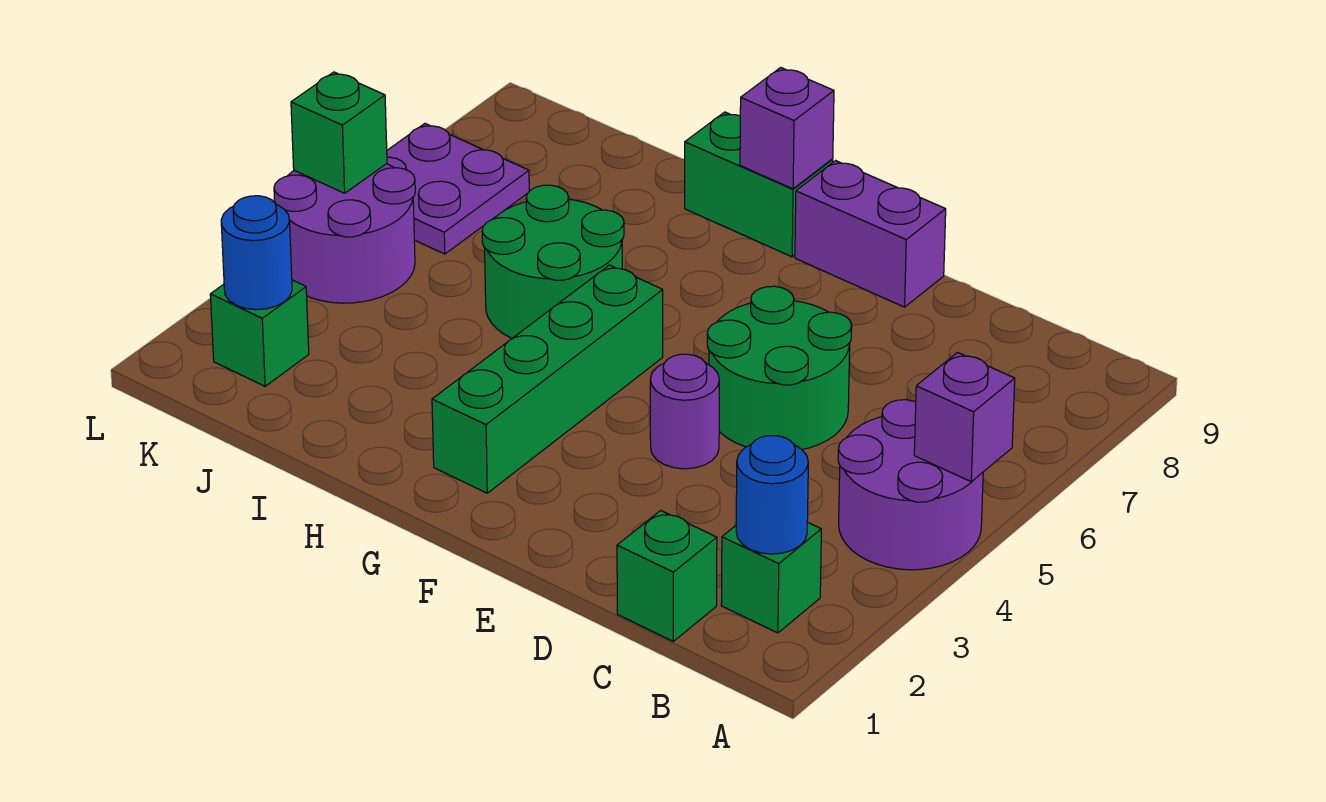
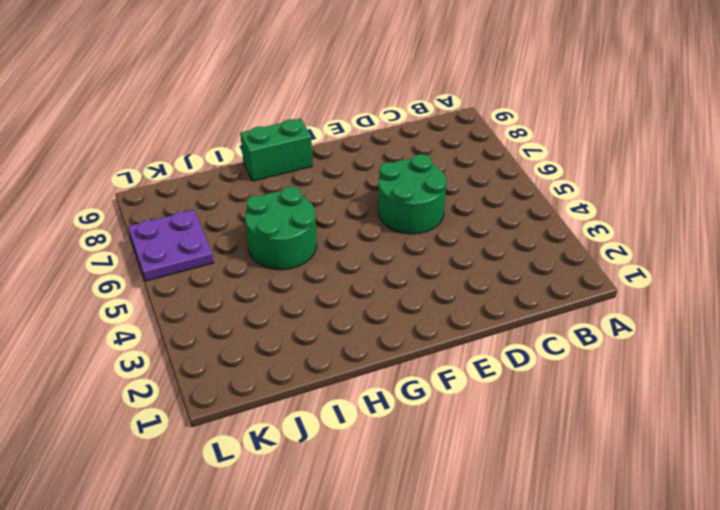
none -> purple 2x2 round brick [838,400,983,570]
none -> green 1x1 brick [721,522,821,633]
none -> green 1x1 brick [617,511,717,641]

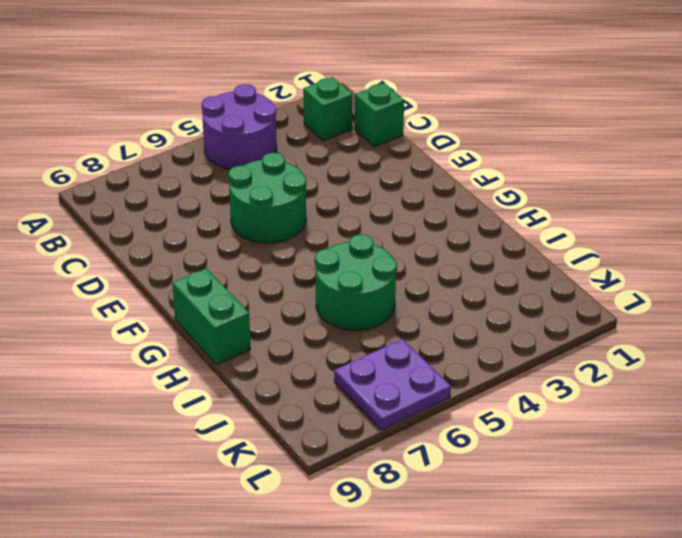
none -> purple 1x1 round brick [650,354,719,469]
none -> purple 1x2 brick [795,161,946,307]
none -> green 1x4 brick [432,265,663,493]

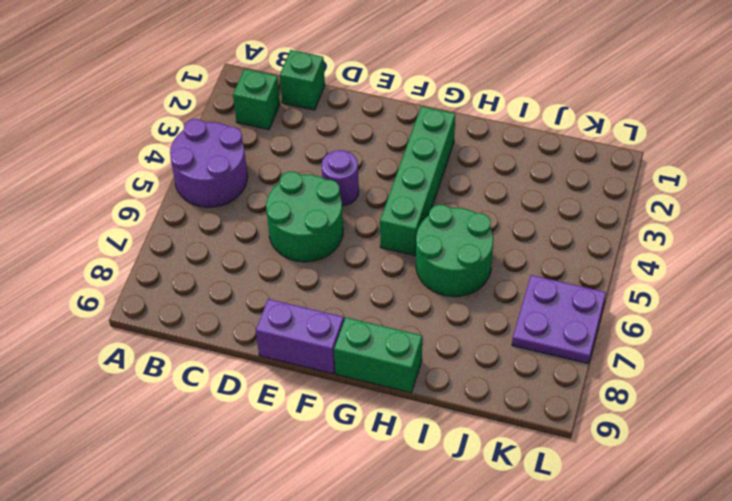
none -> green 1x1 brick [210,280,309,386]
none -> purple 2x2 round brick [274,164,415,303]
none -> purple 1x1 brick [914,352,1015,482]

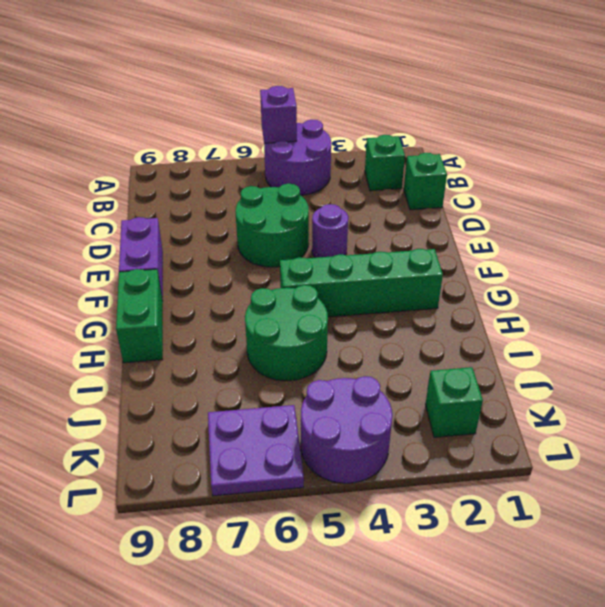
none -> blue 1x1 round brick [736,436,808,554]
none -> purple 1x1 brick [740,68,834,189]
none -> blue 1x1 round brick [221,196,292,310]

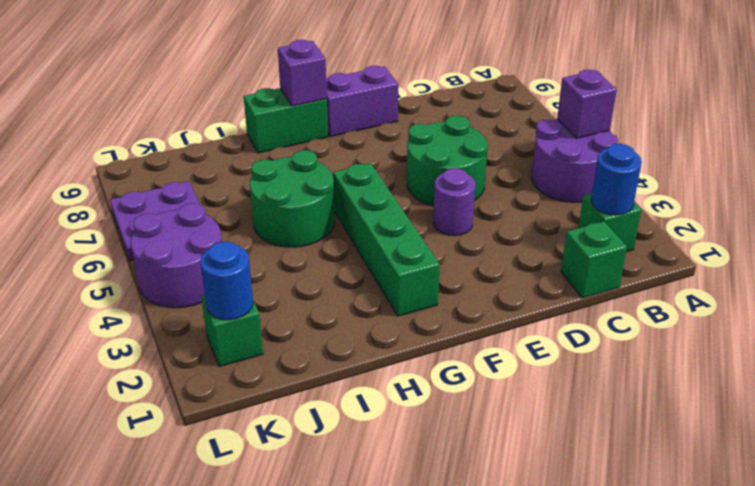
none -> green 1x1 brick [291,72,387,193]

